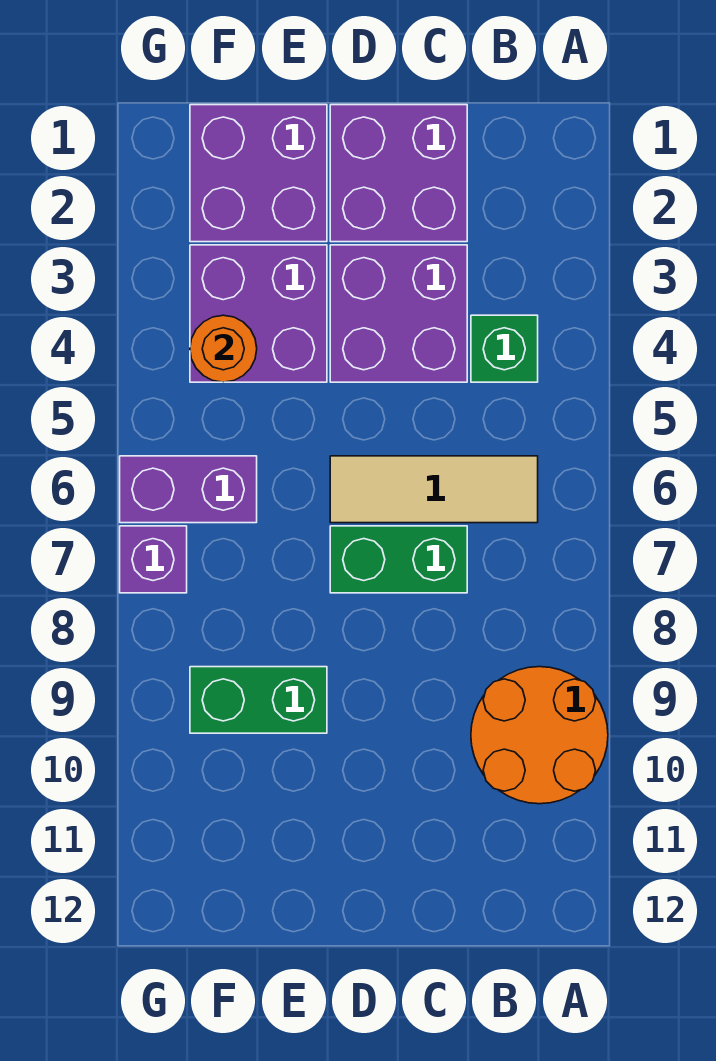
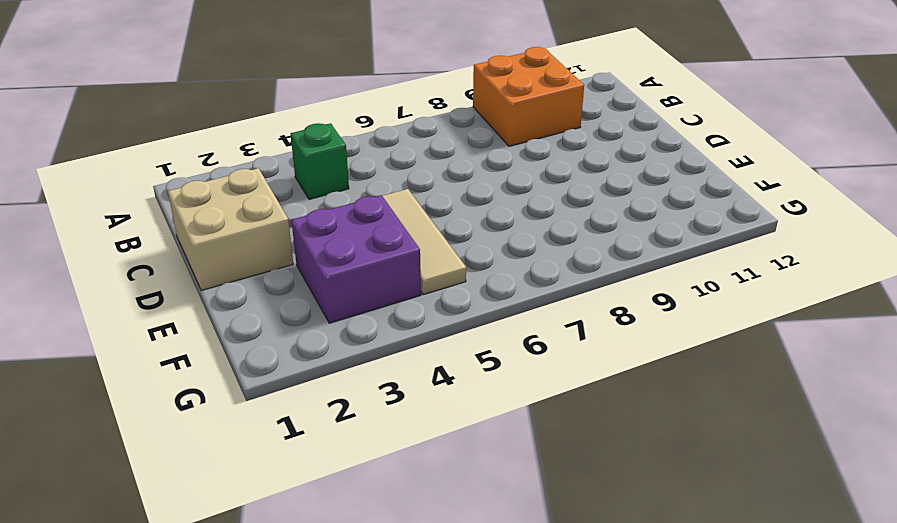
orange 2x2 brick [473,47,584,146] -> orange 2x2 round brick [471,667,608,804]
tan 2x2 brick [168,168,293,291] -> purple 2x2 brick [330,105,467,242]
tan 1x3 tile [383,189,466,295] -> tan 1x3 tile moved to [330,456,538,523]
none -> purple 2x2 brick [330,245,467,382]
none -> green 1x2 brick [330,526,467,593]
none -> purple 2x2 brick [190,105,327,242]

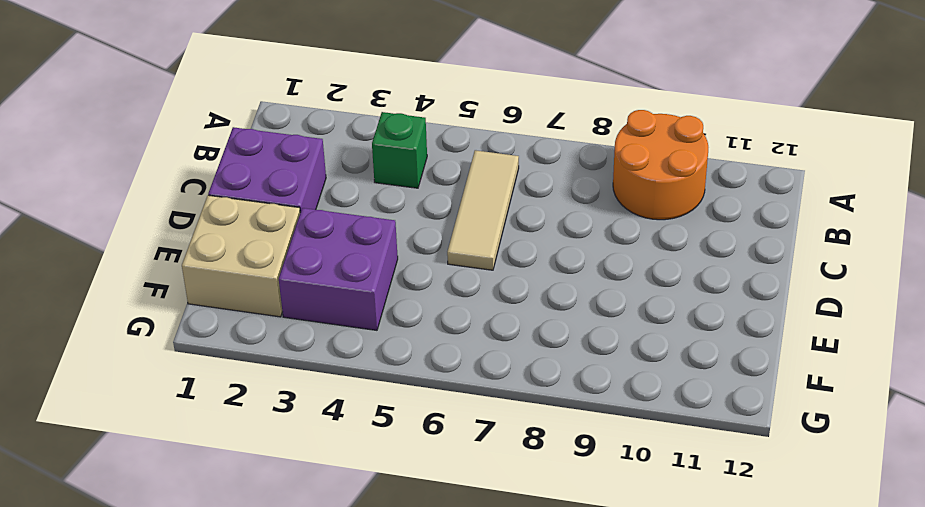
tan 2x2 brick [182,195,300,317] -> purple 2x2 brick [190,105,327,242]
none -> purple 2x2 brick [330,245,467,382]
none -> green 1x2 brick [330,526,467,593]
none -> green 1x2 brick [190,667,327,733]

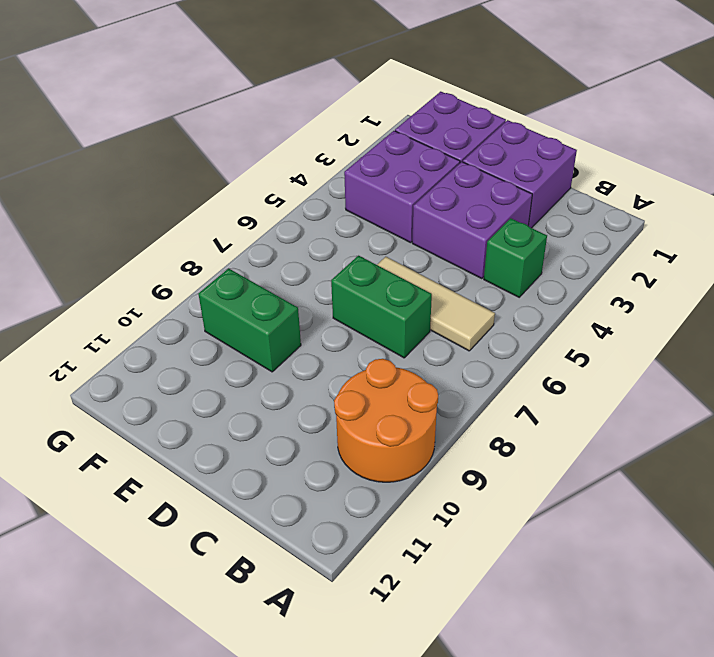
none -> purple 1x2 brick [120,456,257,523]
none -> purple 1x1 brick [120,526,187,593]
none -> orange 1x1 round brick [190,315,257,382]

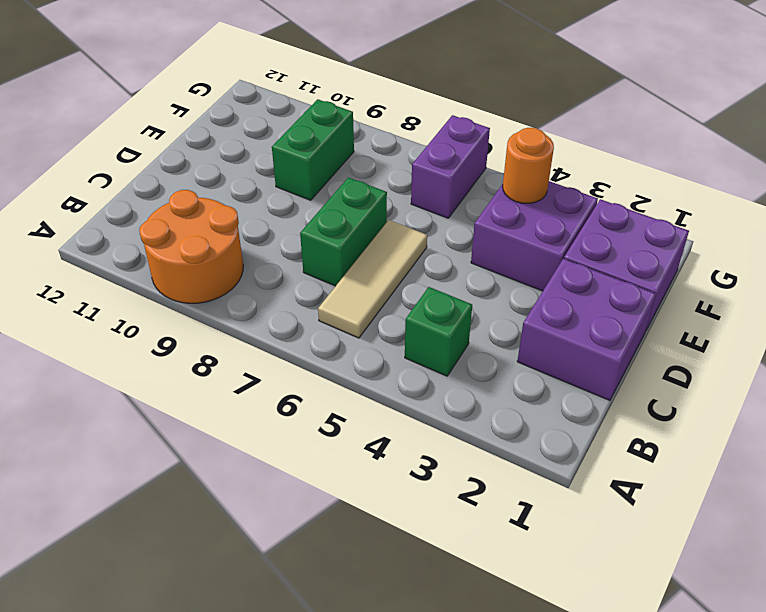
none -> purple 2x2 brick [330,245,467,382]
none -> purple 1x1 brick [120,526,187,593]

